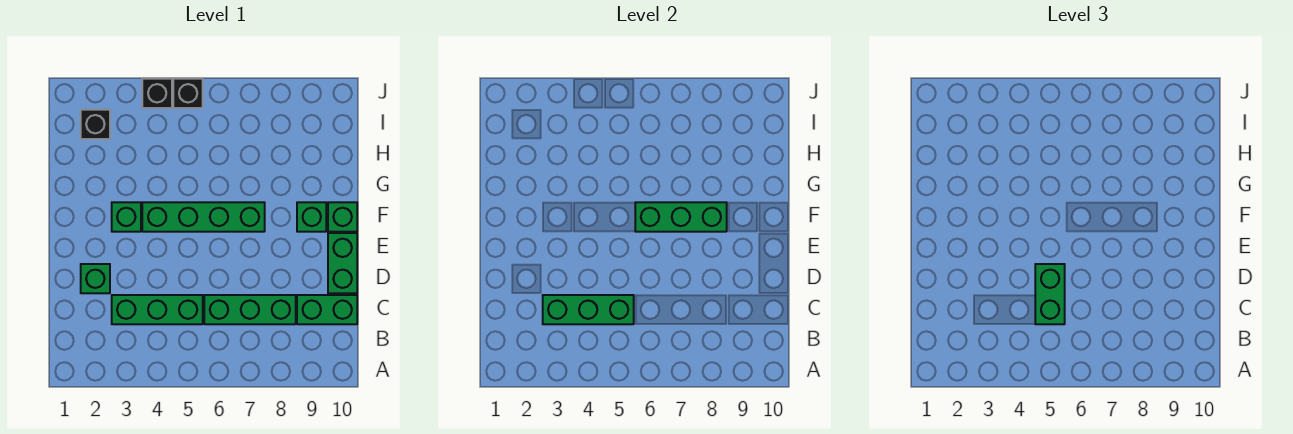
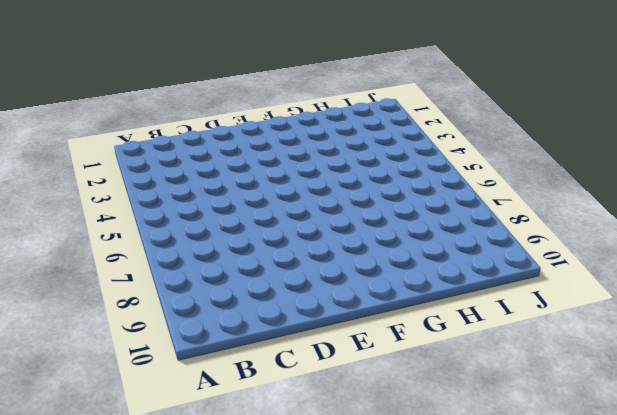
none -> green 1x3 brick [112,295,203,324]
none -> green 1x3 brick [204,295,296,324]
none -> green 1x2 brick [297,295,357,324]

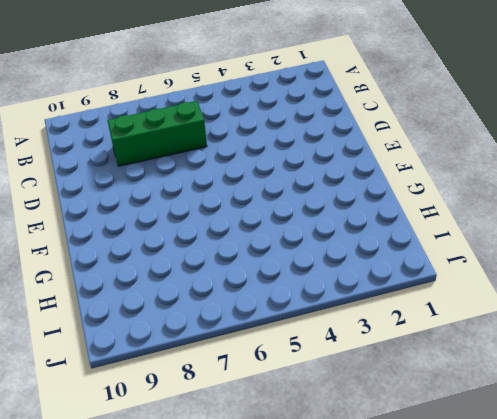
none -> green 1x3 brick [112,295,203,324]
none -> green 1x2 brick [297,295,357,324]
none -> green 1x1 brick [81,264,110,293]

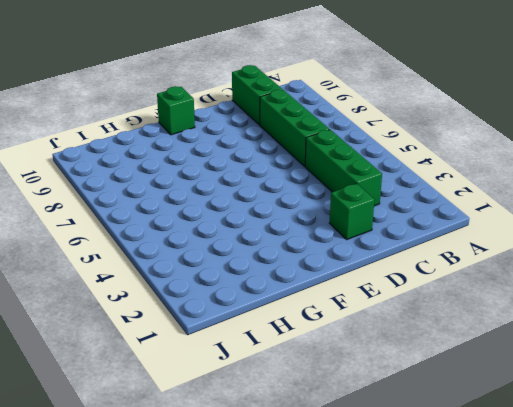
none -> green 1x2 brick [328,233,357,293]
none -> green 1x1 brick [112,202,141,232]
none -> green 1x4 brick [142,202,265,232]

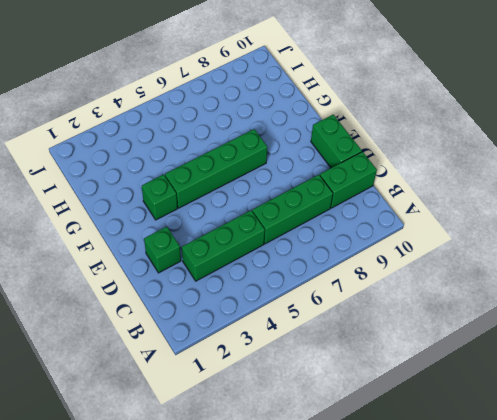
none -> green 1x1 brick [297,202,326,232]
none -> green 1x1 brick [328,202,357,232]
none -> black 1x1 brick [81,110,110,139]

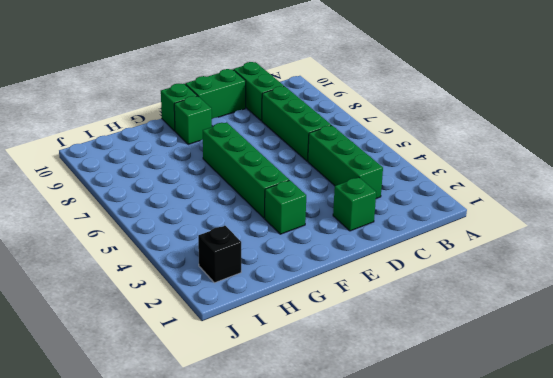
none -> black 1x1 brick [142,79,172,108]
none -> black 1x1 brick [173,79,203,108]
none -> green 1x3 brick [543,295,634,324]

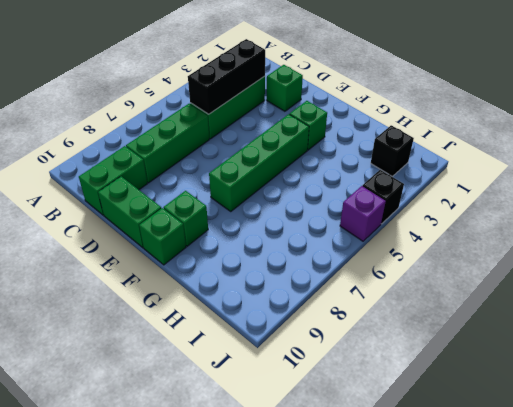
black 1x3 brick [188,39,265,114] -> green 1x3 brick [543,295,634,324]
purple 1x1 brick [340,186,386,241] -> black 1x1 brick [173,79,203,108]
none -> green 1x3 brick [635,202,727,232]
none -> green 1x2 brick [1035,264,1065,324]

